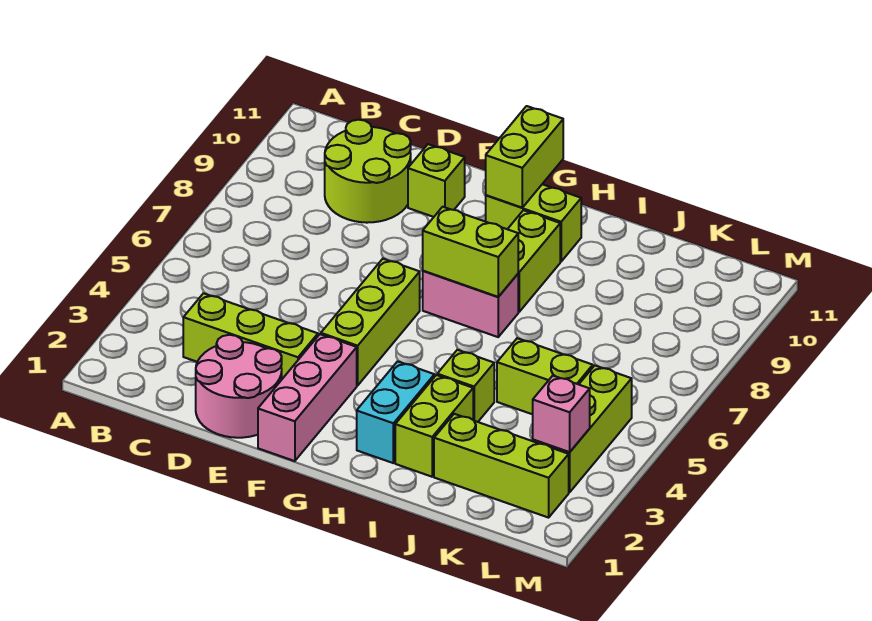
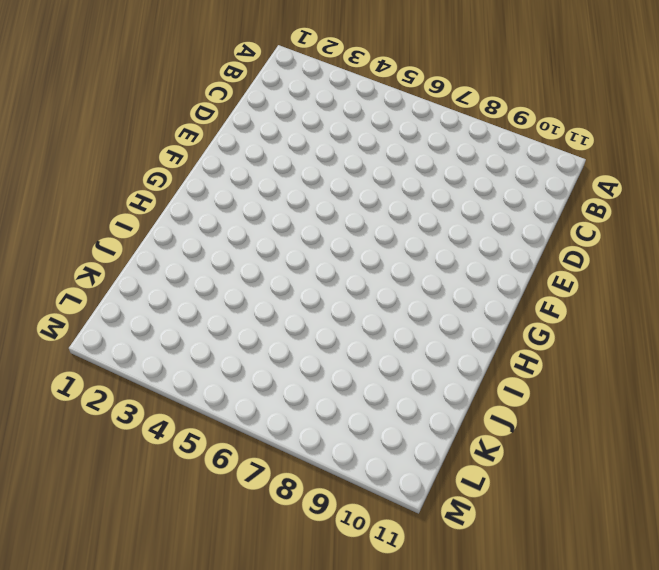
none -> lime 1x3 brick [183,293,318,379]
none -> lime 2x2 round brick [325,120,411,223]
none -> pink 2x2 round brick [196,335,282,438]

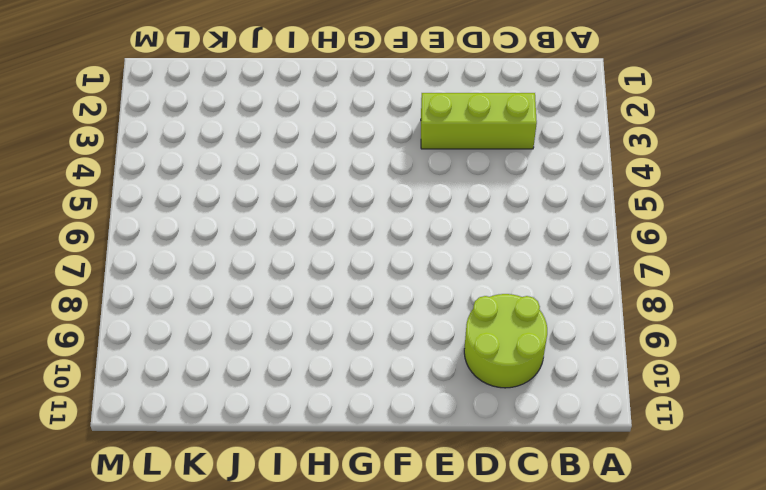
none -> pink 2x2 round brick [196,335,282,438]
none -> lime 1x1 brick [408,144,465,217]
none -> pink 1x3 brick [258,334,357,461]

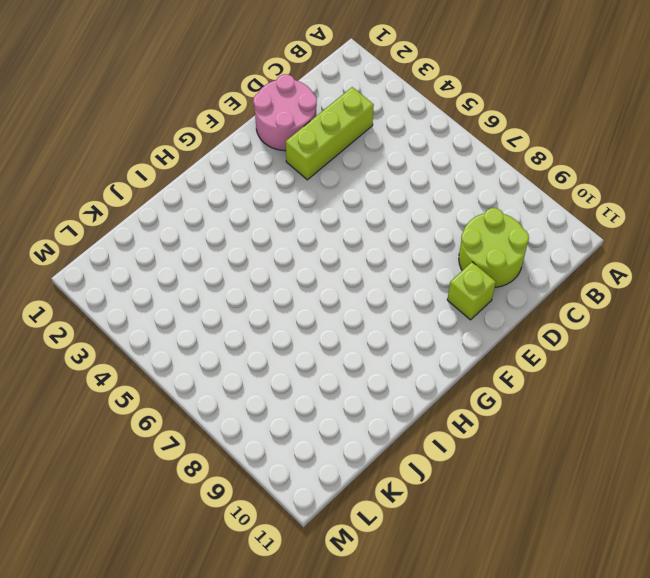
none -> pink 1x3 brick [258,334,357,461]
none -> lime 1x3 brick [321,259,420,385]
none -> pink 1x2 brick [423,271,518,337]

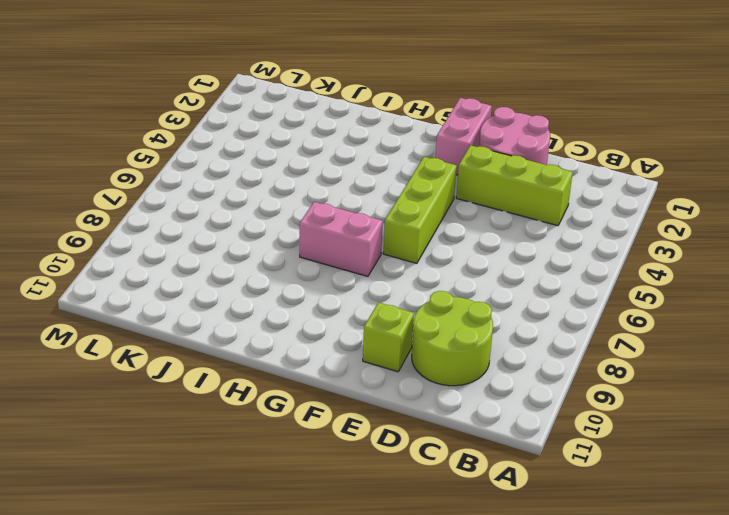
pink 1x2 brick [435,98,492,175] -> pink 1x3 brick [258,334,357,461]
none -> lime 1x2 brick [486,184,581,261]
none -> cyan 1x2 brick [357,361,434,463]
none -> lime 1x2 brick [508,210,560,312]

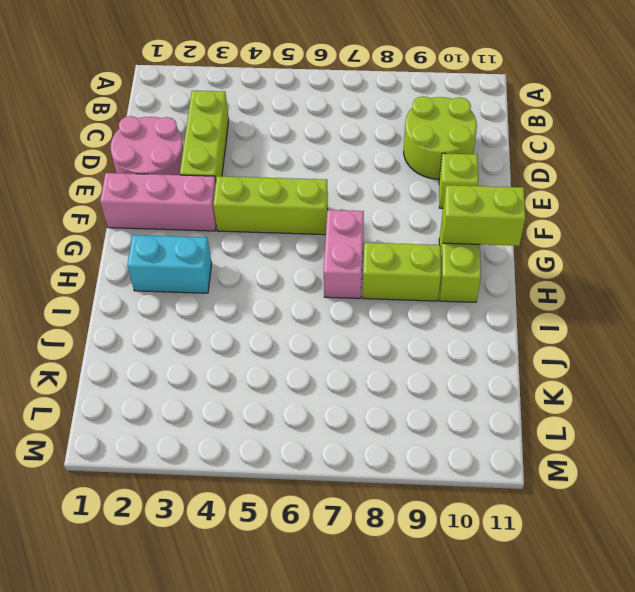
none -> lime 1x2 brick [395,375,473,477]
none -> lime 1x1 brick [437,350,494,422]
none -> lime 1x3 brick [434,414,569,518]

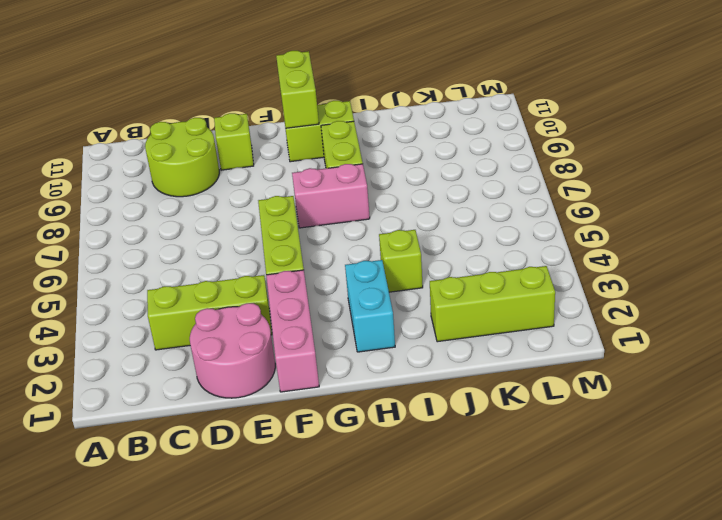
none -> lime 1x2 brick [395,375,473,477]
none -> lime 1x2 brick [497,338,593,414]
none -> lime 1x3 brick [533,366,632,492]

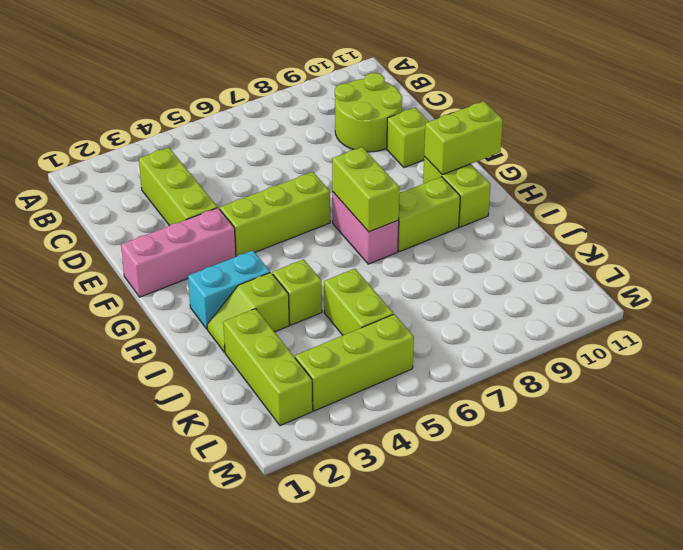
lime 1x2 slope [207,272,289,352] -> lime 1x2 brick [395,375,473,477]
none -> pink 2x2 round brick [196,335,282,438]
none -> pink 1x1 brick [533,376,590,452]

